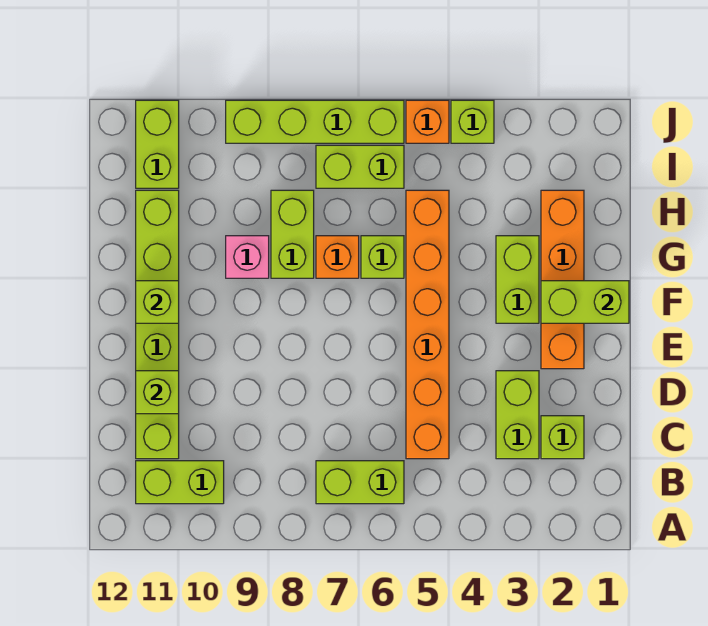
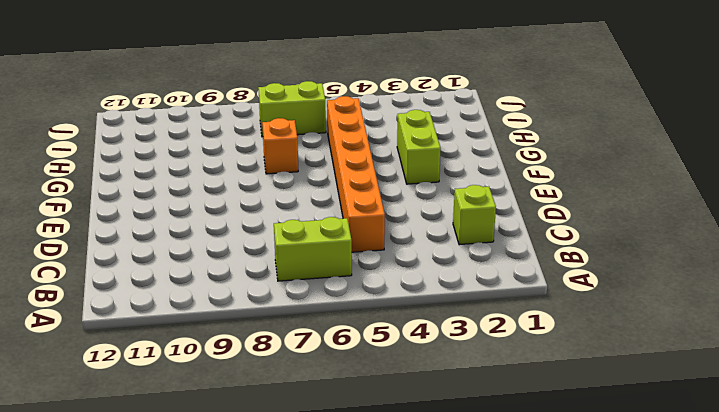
none -> lime 1x2 brick [136,461,224,504]
none -> lime 1x2 brick [496,371,539,459]
none -> lime 1x6 brick [136,190,179,459]

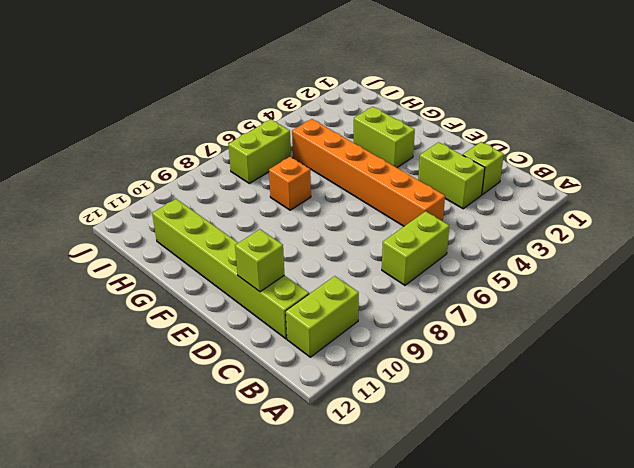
none -> orange 1x4 brick [541,190,584,369]
none -> lime 1x1 brick [361,236,404,278]
none -> lime 1x2 brick [271,190,314,278]

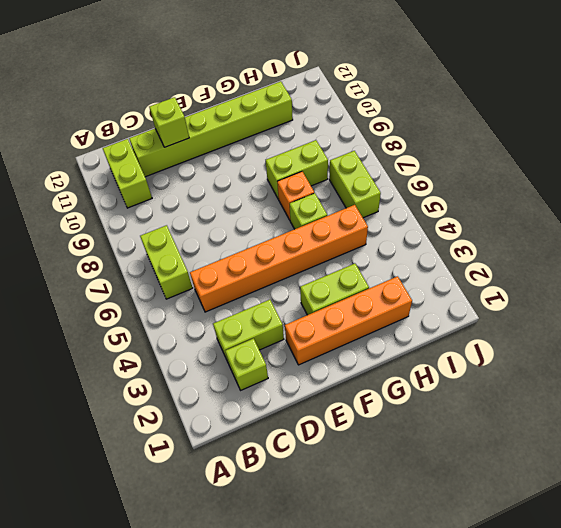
none -> pink 1x1 brick [226,236,269,278]
none -> lime 1x2 brick [136,100,179,188]
none -> lime 1x1 brick [451,100,494,143]

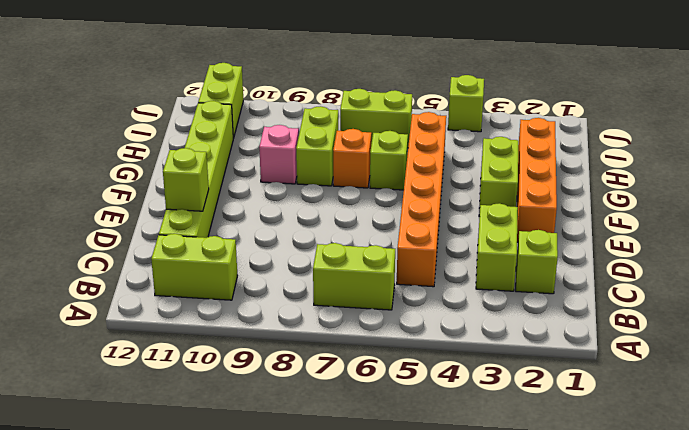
none -> orange 1x1 brick [406,100,449,143]
none -> lime 1x4 brick [226,100,404,143]
none -> lime 1x2 brick [541,281,629,323]

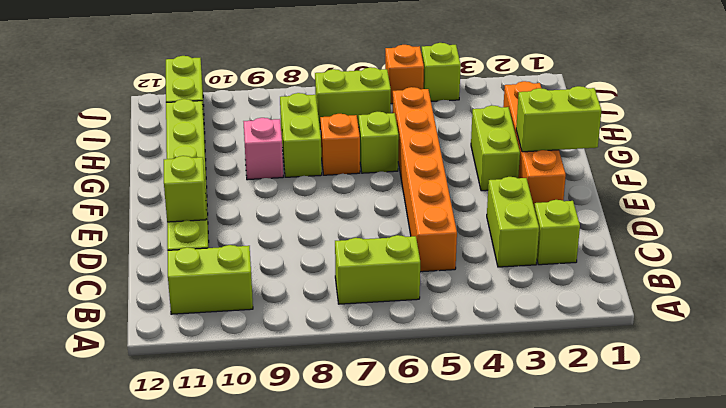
none -> lime 1x4 brick [226,100,404,143]
none -> lime 1x1 brick [136,281,179,323]

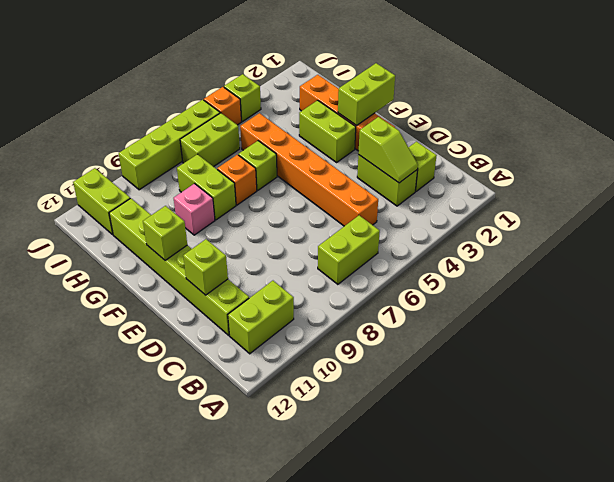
lime 1x2 slope [358,117,418,183] -> none

